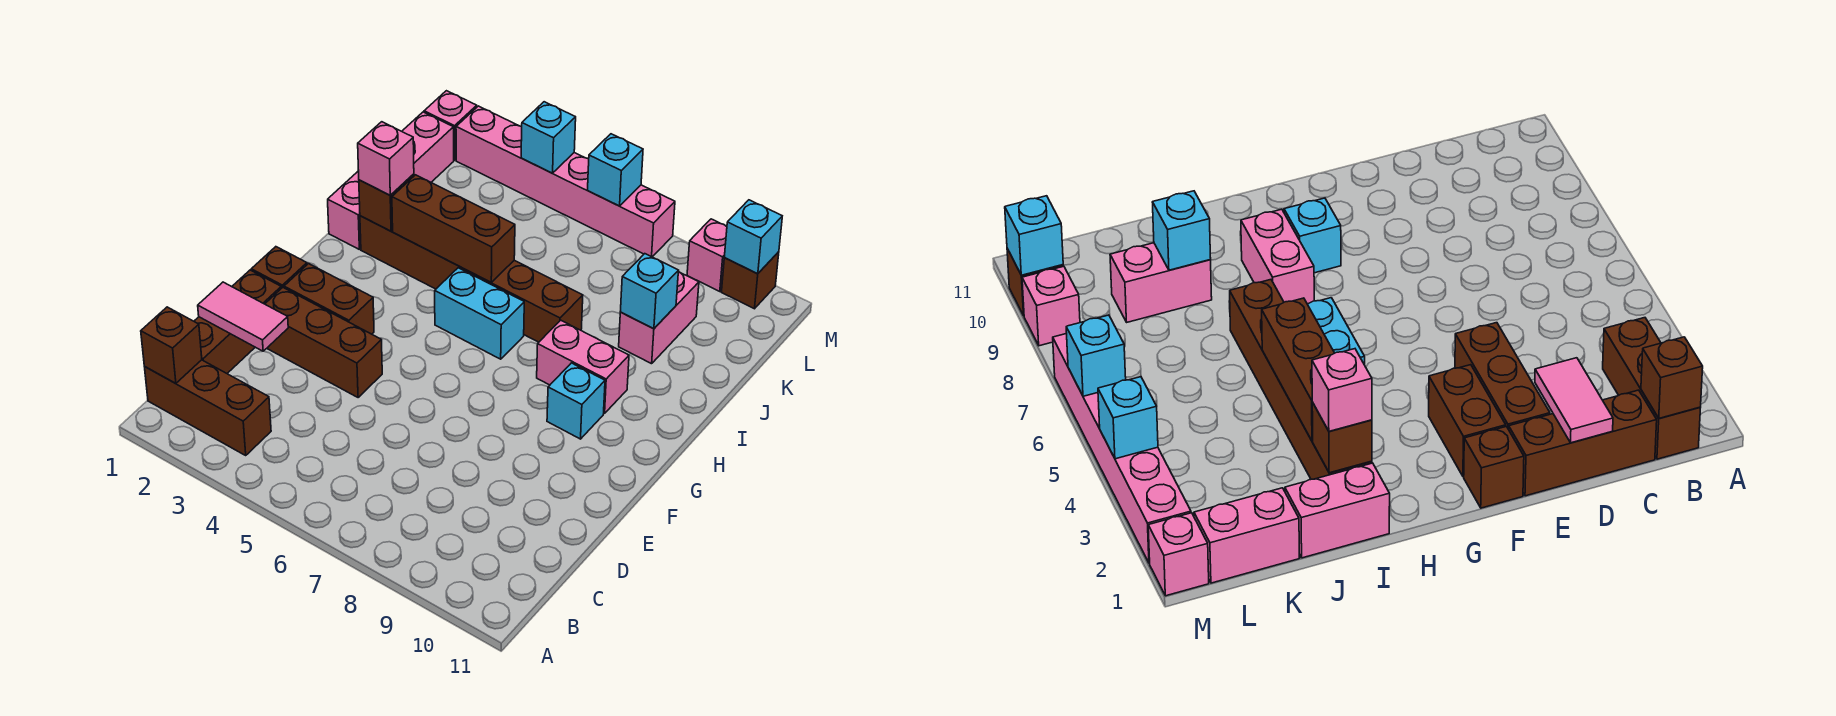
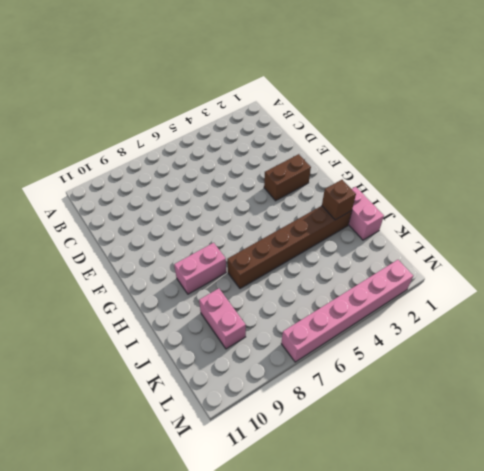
none -> brown 1x3 brick [145,360,271,455]
none -> brown 1x3 brick [194,270,281,373]
none -> brown 1x3 brick [265,288,382,398]

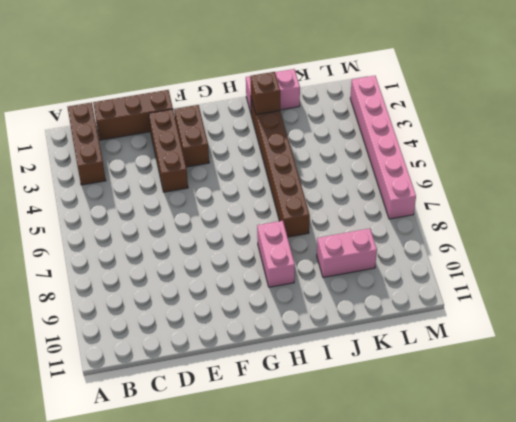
none -> brown 1x1 brick [251,247,307,288]
none -> cyan 1x1 brick [547,363,605,439]
none -> cyan 1x2 brick [435,268,524,359]

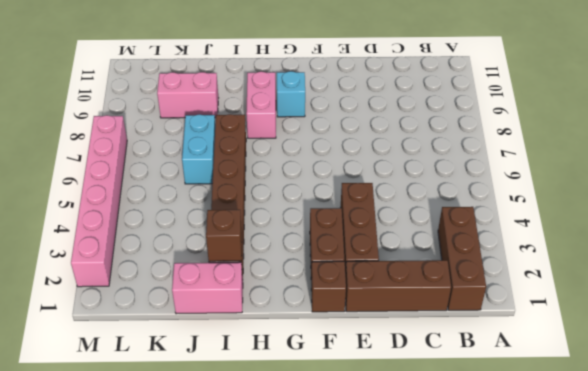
cyan 1x2 brick [182,115,215,184] -> cyan 1x2 brick moved to [435,268,524,359]
none -> pink 1x2 brick [402,112,454,182]
none -> pink 1x1 brick [424,91,477,160]
none -> pink 1x1 brick [687,219,727,292]

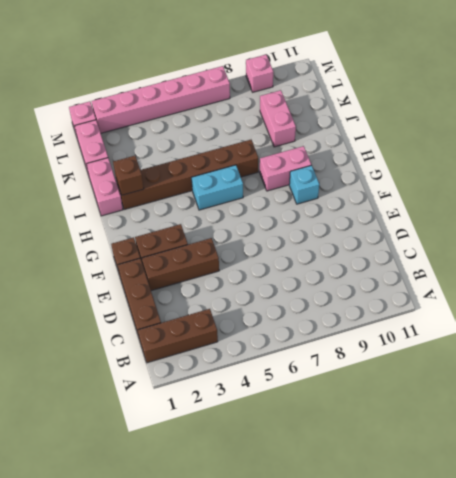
none -> brown 1x1 brick [722,252,779,309]
none -> brown 1x1 brick [141,307,202,384]
none -> pink 1x2 tile [198,282,288,351]

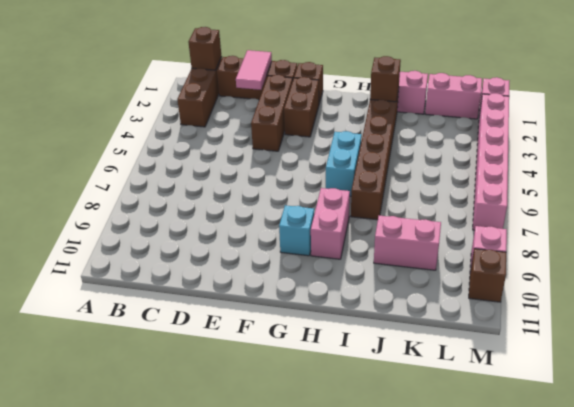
none -> brown 1x3 brick [392,175,515,282]
none -> cyan 1x1 brick [620,254,679,329]
none -> cyan 1x1 brick [521,102,576,173]

